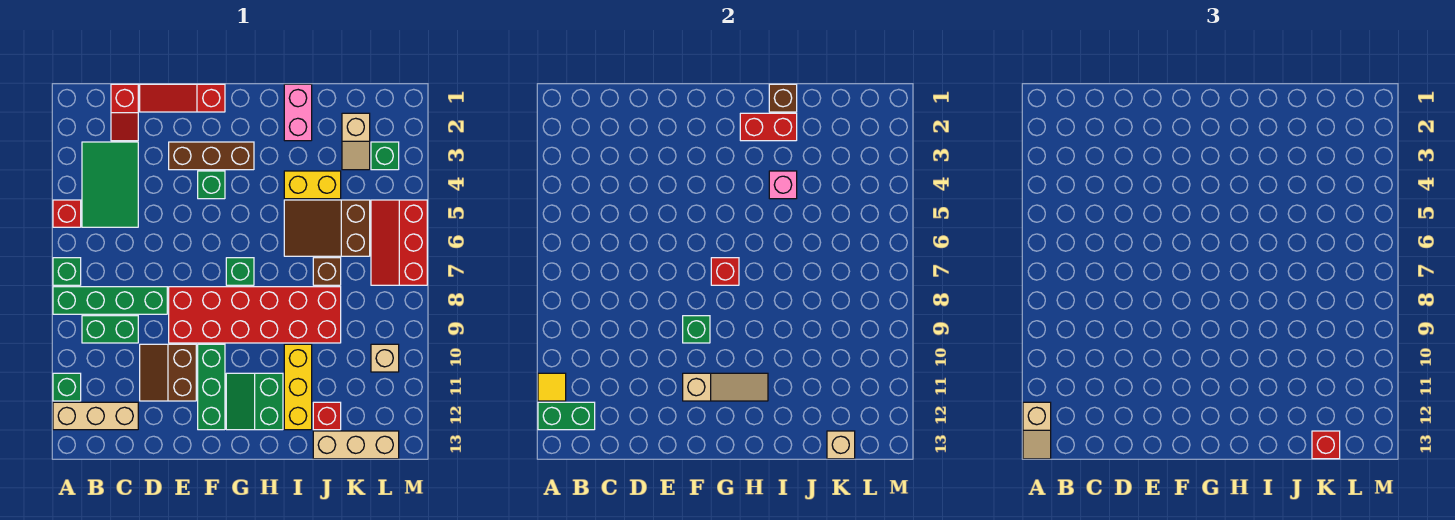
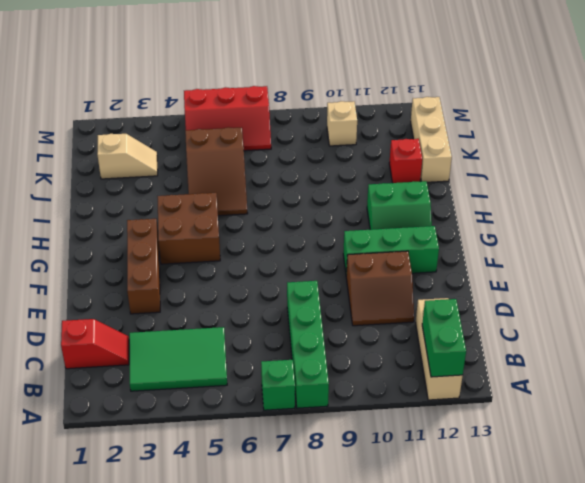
brown 2x2 brick [158,193,220,264] -> none
none -> red 1x1 brick [53,200,81,227]
none -> green 1x1 brick [53,373,81,401]
none -> green 1x2 brick [82,316,138,343]
none -> red 1x3 slope [140,84,225,112]

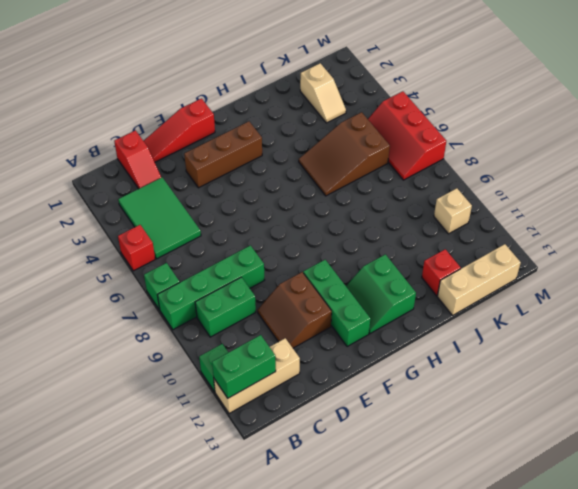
none -> red 2x6 brick [169,287,341,343]
none -> green 1x1 brick [198,171,225,199]
none -> green 1x1 brick [226,258,254,285]
none -> pink 1x2 brick [284,84,312,141]

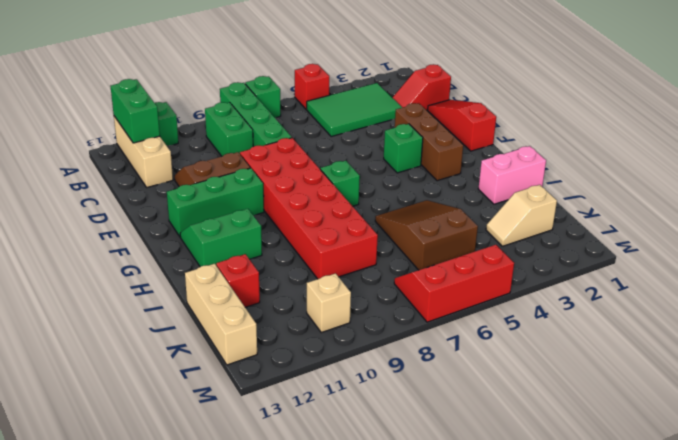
none -> yellow 1x2 brick [284,171,341,199]
none -> yellow 1x3 brick [284,344,312,430]
none -> brown 1x1 brick [313,258,341,285]
none -> green 1x1 brick [371,142,399,170]

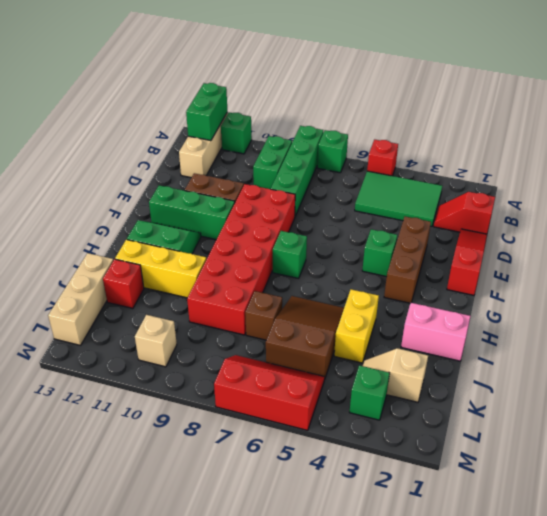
none -> yellow 1x1 tile [538,373,566,401]
none -> green 1x1 brick [683,316,710,343]
none -> tan 1x3 slope [683,373,768,401]
none -> red 1x1 brick [711,258,739,285]

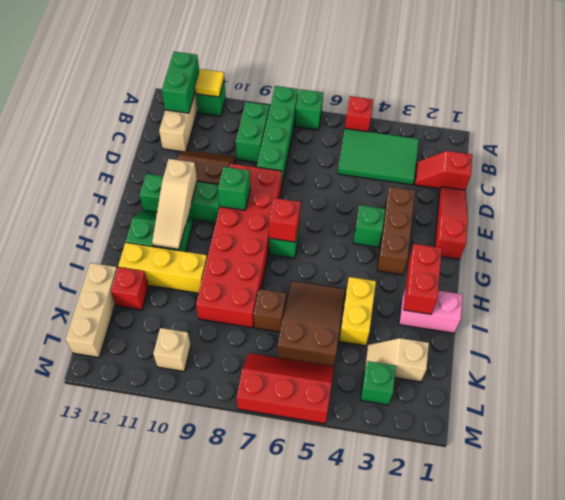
none -> brown 1x1 brick [769,84,797,112]
none -> pink 1x1 brick [769,171,797,199]
none -> tan 1x1 brick [827,431,855,459]
none -> tan 1x2 slope [1023,402,1051,459]

